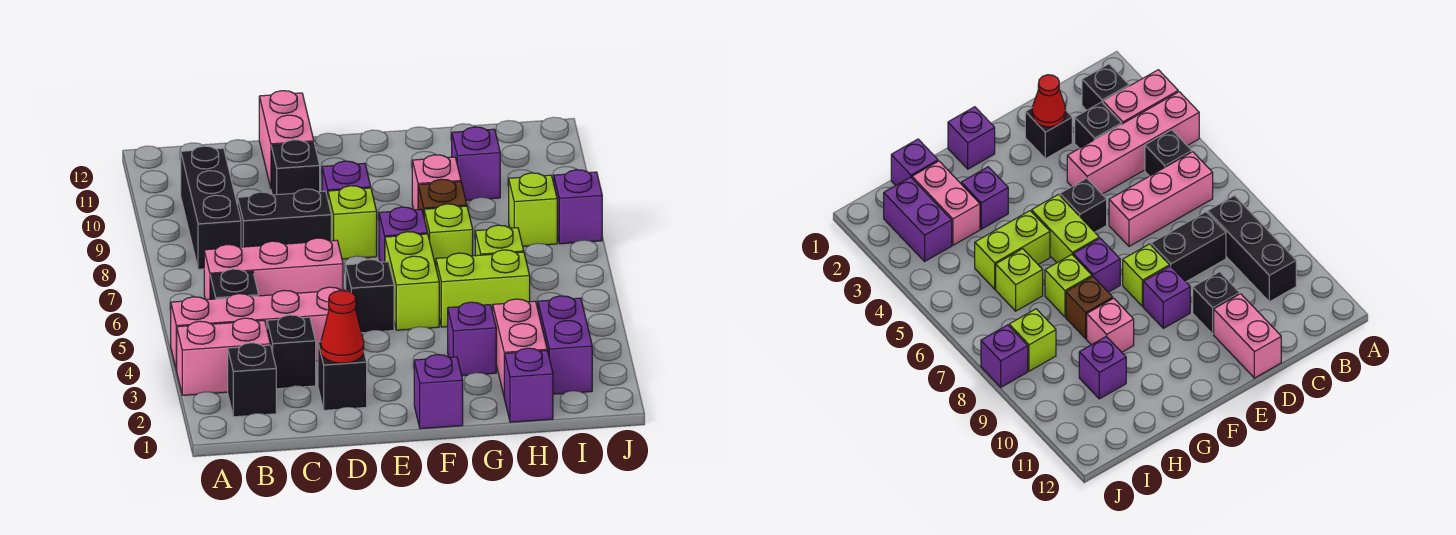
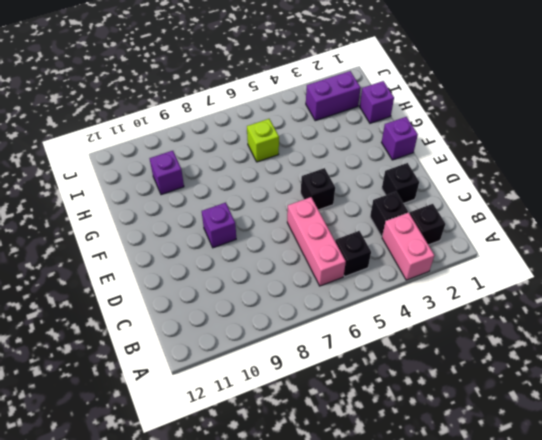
none -> pink 1x4 brick [171,287,350,371]
none -> black 1x3 brick [181,146,241,269]
none -> black 1x2 brick [238,189,331,247]
none -> black 1x1 brick [271,140,320,195]

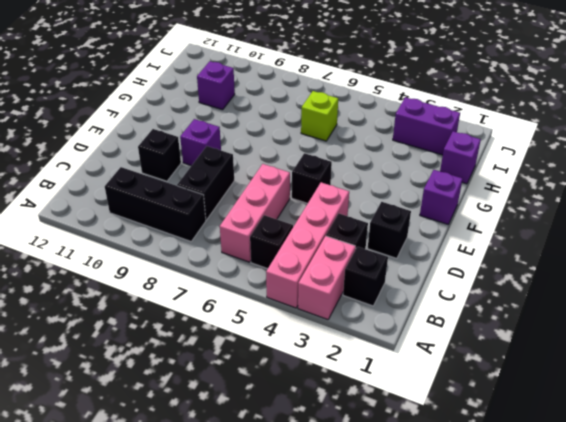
none -> pink 1x2 brick [259,91,314,188]
none -> lime 1x1 brick [328,186,377,259]
none -> lime 1x2 brick [385,232,439,330]
none -> purple 1x1 brick [379,207,428,262]

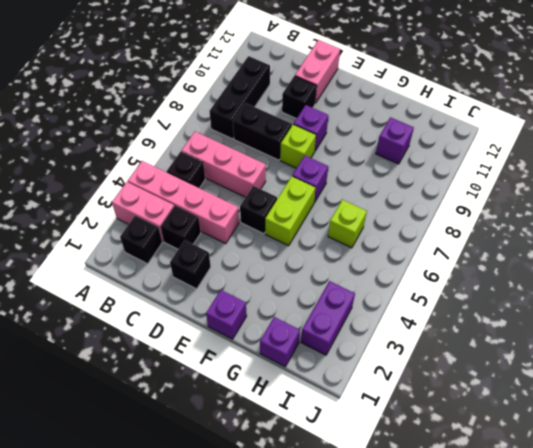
none -> purple 1x1 brick [448,302,496,376]
none -> lime 1x2 brick [436,250,530,327]
none -> lime 1x1 brick [424,204,473,266]
none -> brown 1x1 brick [418,179,467,216]

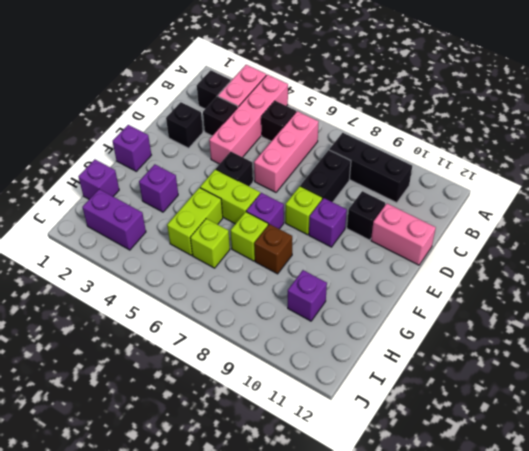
none -> pink 1x1 brick [412,155,461,210]
none -> pink 1x2 brick [493,299,547,395]
none -> lime 1x1 brick [509,173,557,246]
none -> purple 1x1 brick [554,170,602,244]

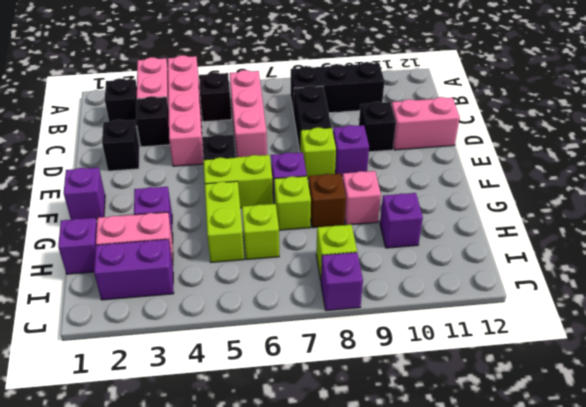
none -> red 1x1 cone [321,291,364,363]

